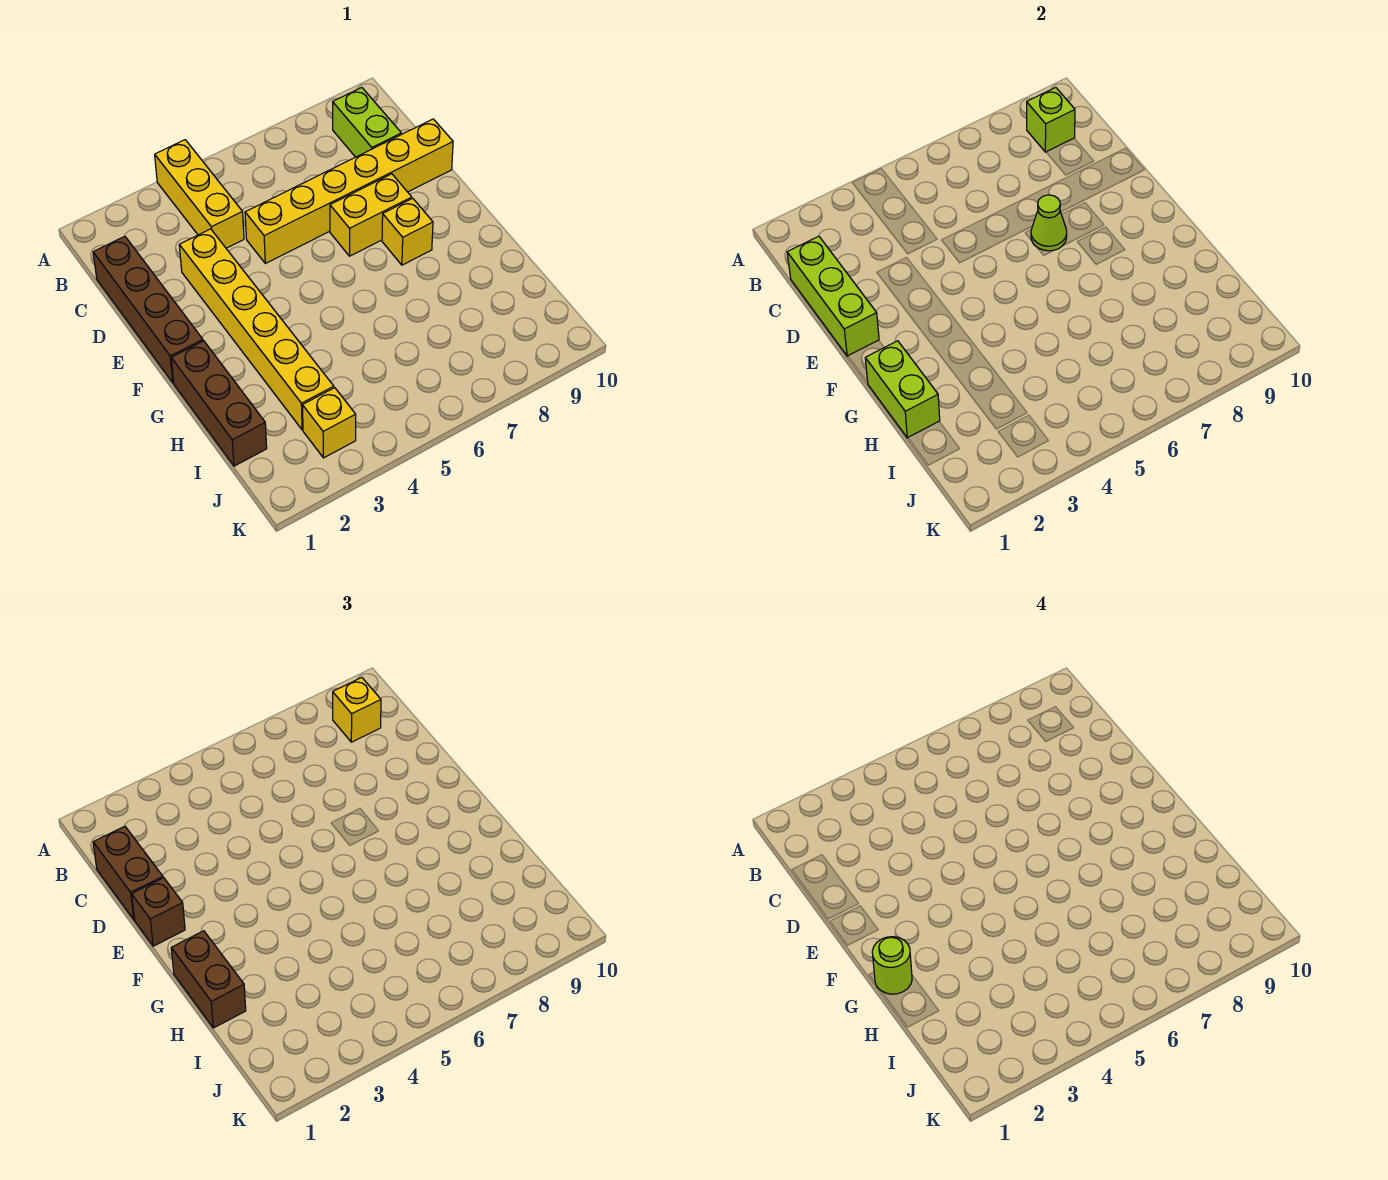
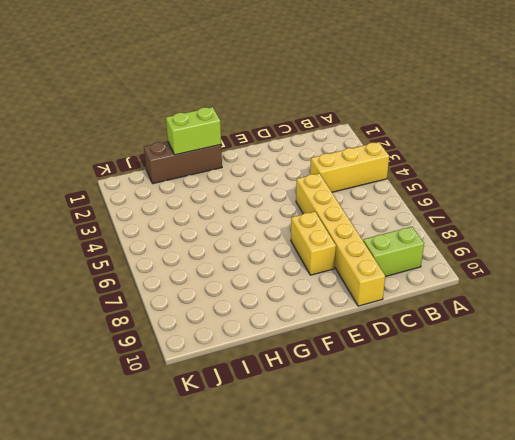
none -> brown 1x4 brick [93,236,203,383]
none -> yellow 1x6 brick [179,229,334,430]
none -> yellow 1x1 brick [382,198,433,265]

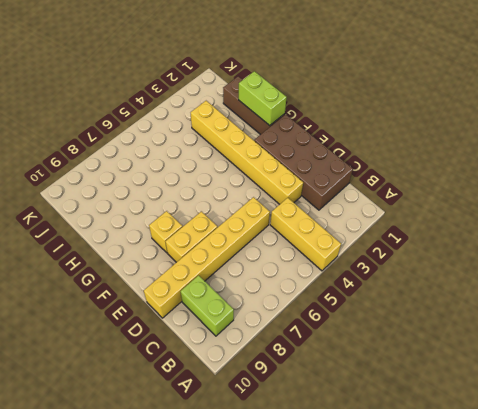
brown 2x4 brick [254,114,353,210] -> brown 1x4 brick [93,236,203,383]
none -> yellow 1x1 brick [302,388,356,458]
none -> lime 1x1 brick [1027,88,1075,152]
none -> lime 1x3 brick [787,236,879,356]

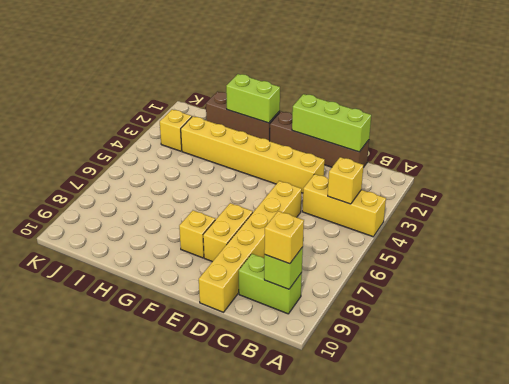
yellow 1x1 brick [328,157,363,204] -> none
none -> lime 1x1 cone [1031,195,1067,251]
none -> brown 1x2 brick [93,826,163,919]
none -> brown 1x1 brick [132,878,185,946]

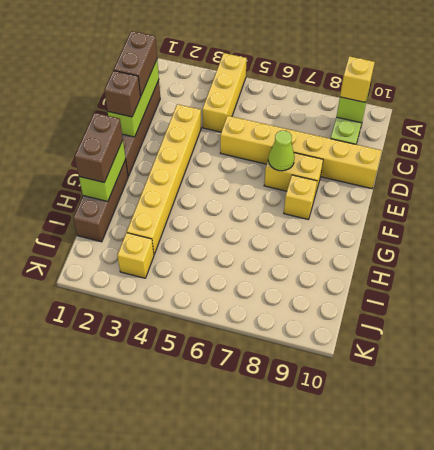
none -> lime 1x1 round brick [872,937,912,994]

